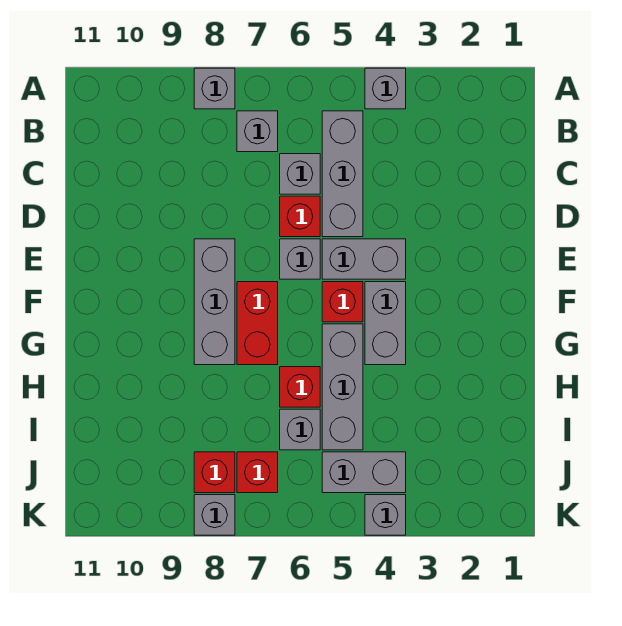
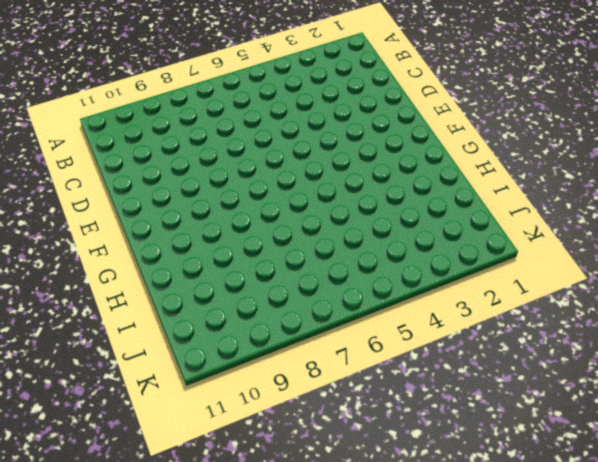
none -> grey 1x1 brick [365,68,406,109]
none -> grey 1x1 brick [194,68,235,109]
none -> grey 1x3 brick [322,111,363,237]

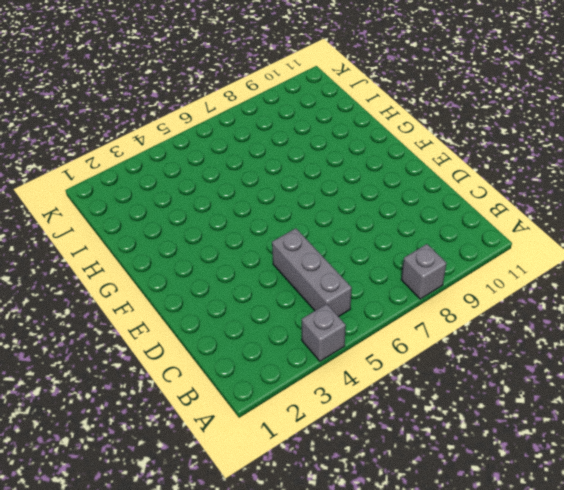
none -> grey 1x1 brick [237,111,278,152]
none -> grey 1x1 brick [280,154,320,194]
none -> red 1x1 brick [280,196,320,237]

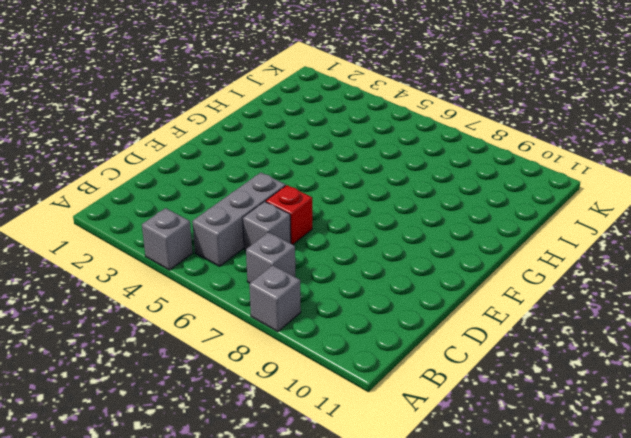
none -> grey 1x2 brick [322,239,406,279]
none -> grey 1x1 brick [280,239,320,279]
none -> grey 1x3 brick [194,239,235,365]

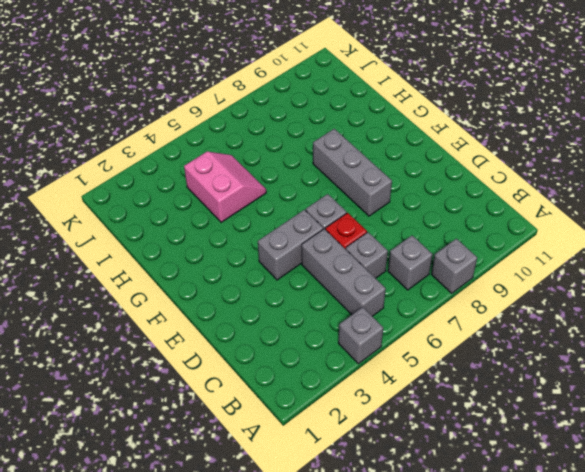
pink 2x2 slope [184,152,266,222] -> grey 1x3 brick [322,324,363,450]
none -> grey 1x2 brick [365,282,406,365]
none -> red 1x1 brick [322,282,363,322]
none -> red 1x2 brick [237,282,278,365]

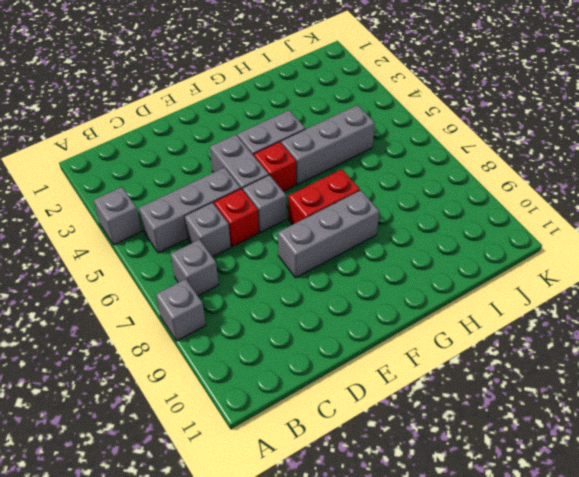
none -> red 1x1 brick [280,367,320,407]
none -> grey 1x1 brick [280,409,320,450]
none -> grey 1x2 brick [322,452,406,493]

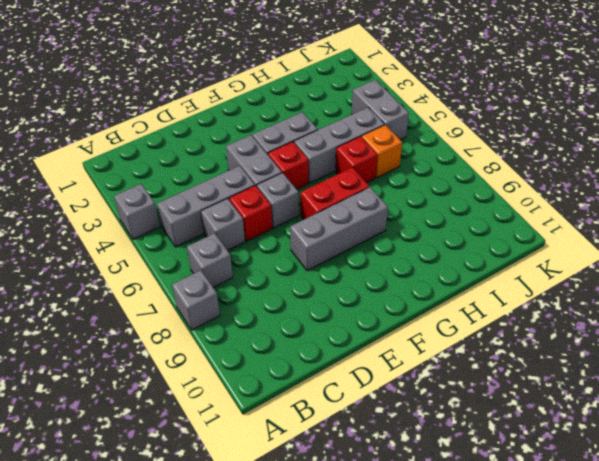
orange 1x1 brick [362,125,402,178] -> grey 1x1 brick [280,409,320,450]
none -> red 1x1 brick [237,452,278,493]
none -> red 1x1 brick [194,452,235,493]
none -> grey 1x1 brick [365,495,406,535]

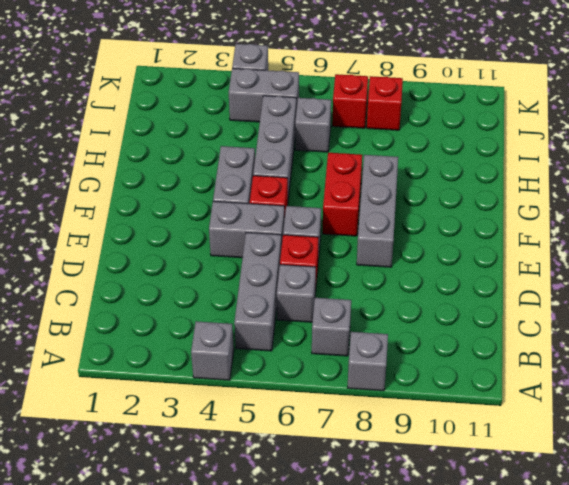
none -> red 1x1 brick [280,367,320,407]
none -> grey 1x1 brick [194,495,235,535]

